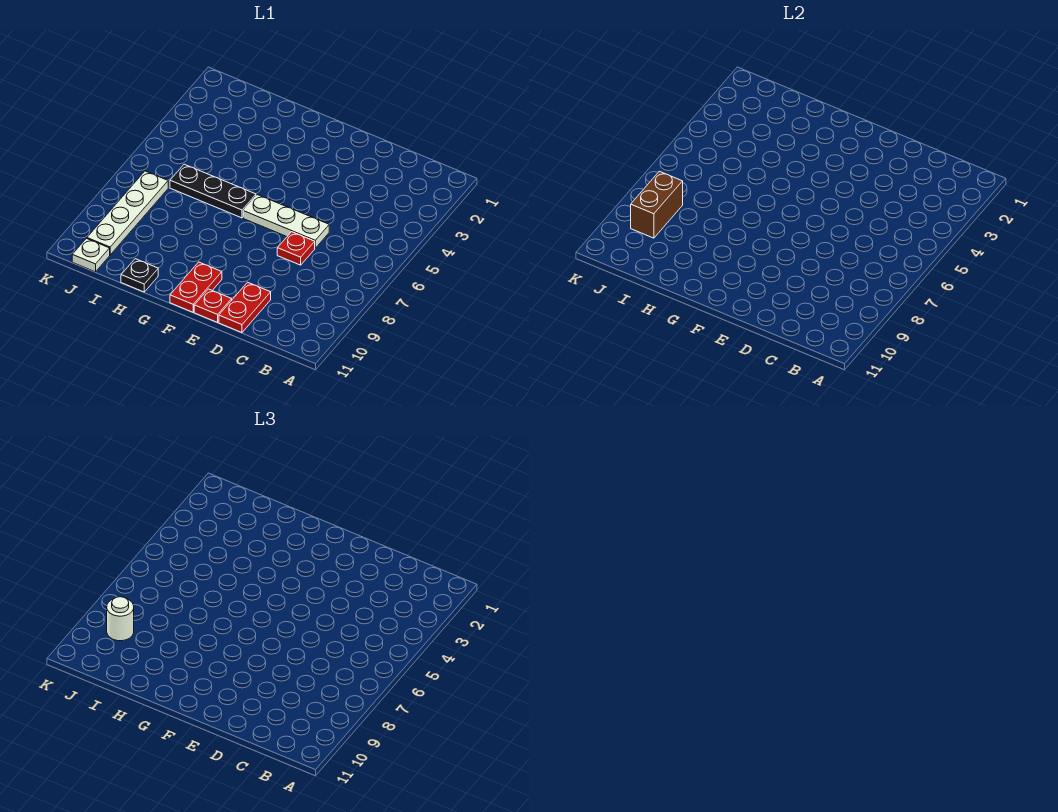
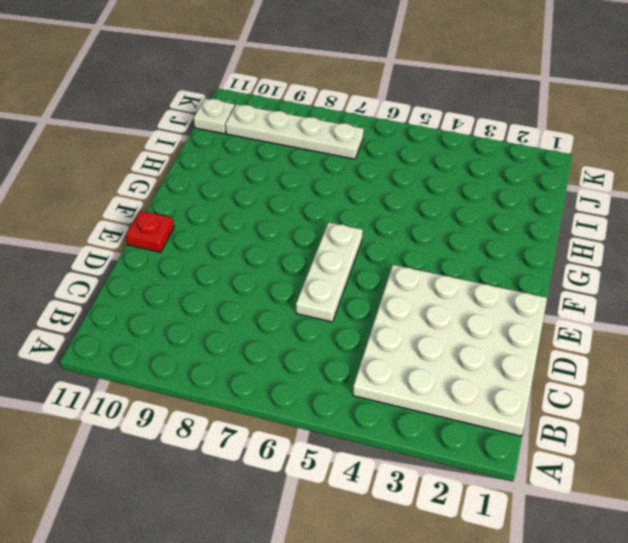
white 4x4 plate [353,265,547,436] -> none
none -> red 1x1 plate [277,232,315,265]
none -> red 1x2 plate [219,282,271,333]

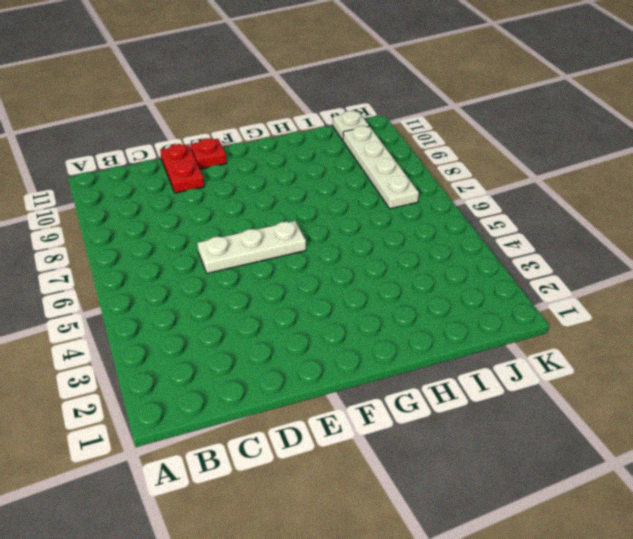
none -> red 1x1 plate [277,232,315,265]
none -> red 1x2 plate [170,262,222,312]

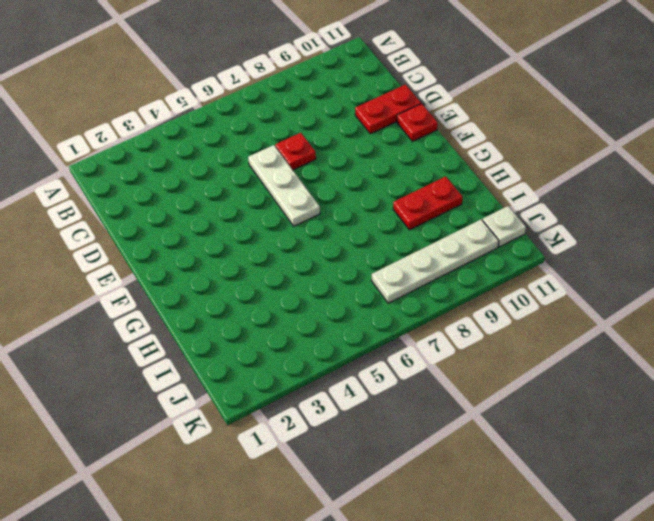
red 1x2 plate [393,177,463,230] -> red 1x2 plate moved to [170,262,222,312]
none -> black 1x3 plate [170,164,256,218]
none -> black 1x1 plate [121,259,158,292]

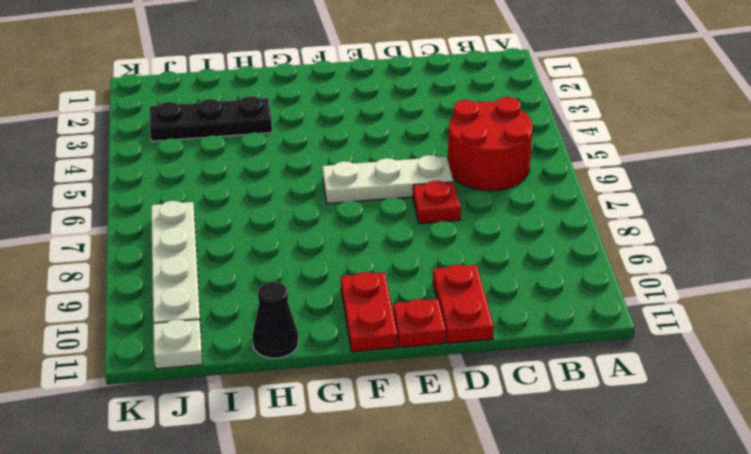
red 2x2 round brick [448,97,533,191] -> none
black 1x3 plate [149,96,272,141] -> black 1x3 plate moved to [170,164,256,218]
black 1x1 cone [252,282,299,358] -> black 1x1 plate [121,259,158,292]
none -> brown 1x2 brick [631,171,683,238]
none -> white 1x1 round brick [107,597,134,641]

